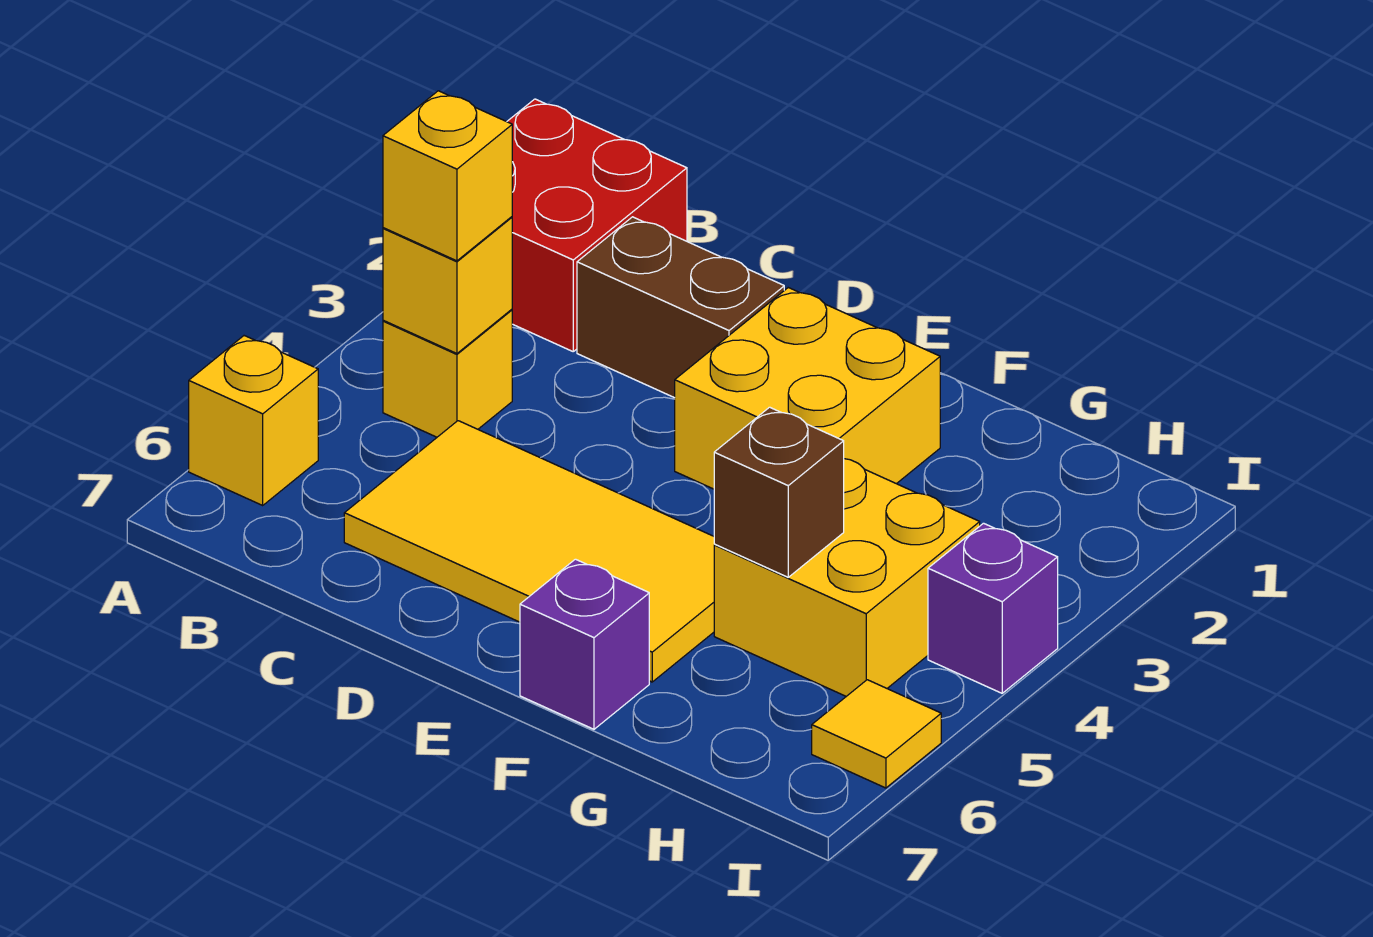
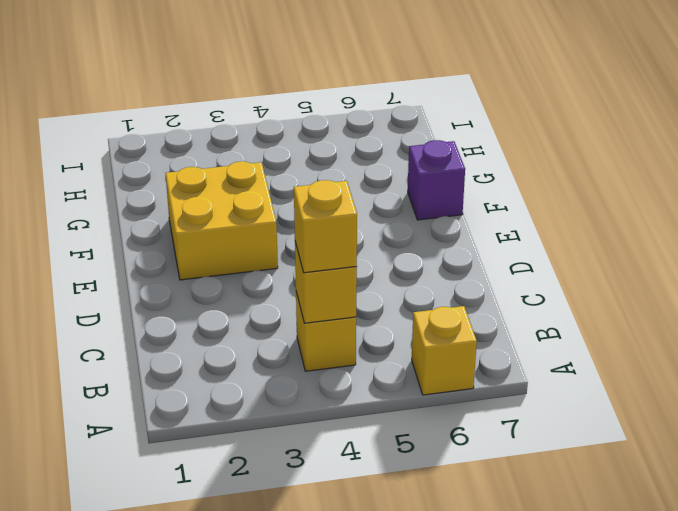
none -> red 2x2 brick [507,99,687,351]
none -> brown 1x2 brick [577,217,784,398]
none -> yellow 2x4 tile [344,421,715,682]

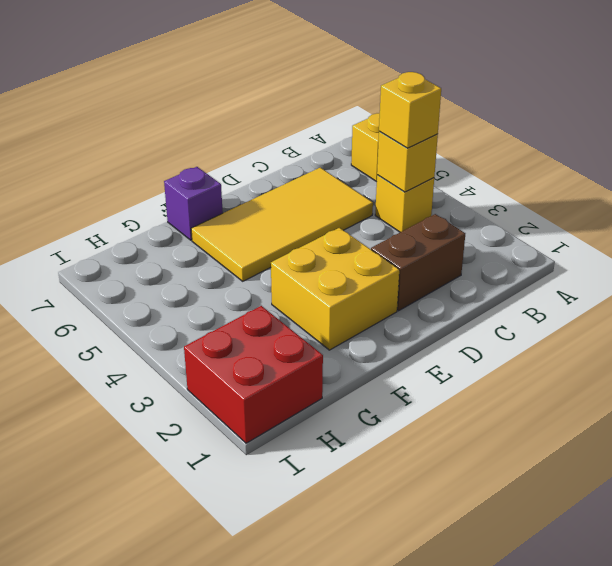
red 2x2 brick [184,306,323,443] -> red 2x2 brick moved to [507,99,687,351]
none -> yellow 2x2 brick [714,459,980,696]
none -> purple 1x1 brick [928,523,1058,693]
none -> yellow 1x1 tile [812,680,941,788]

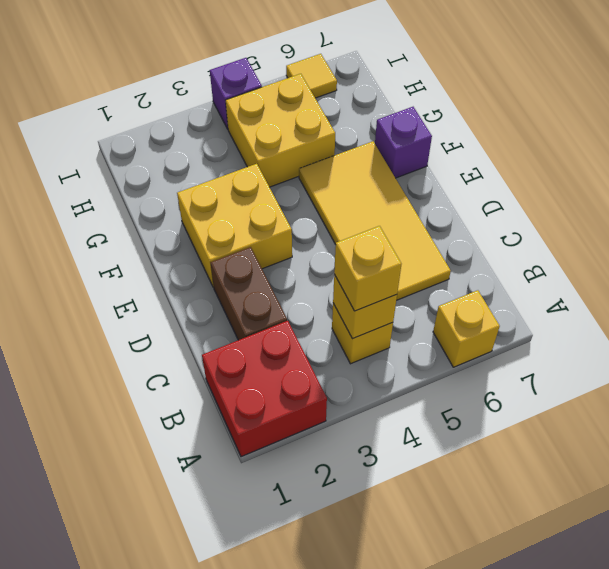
none -> brown 1x1 brick [714,407,844,577]

